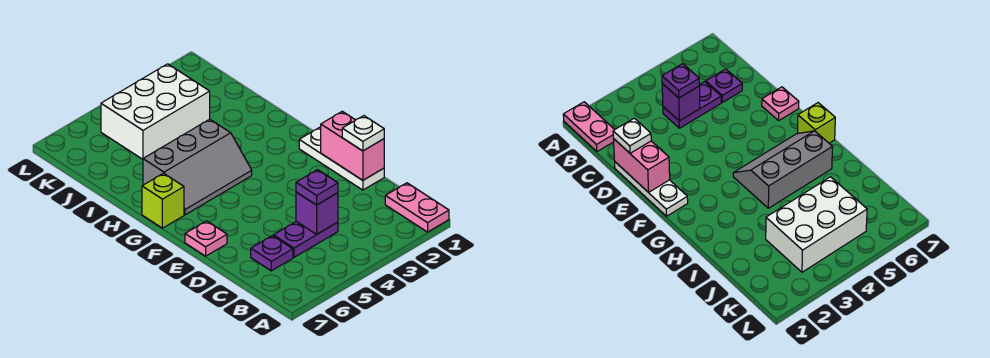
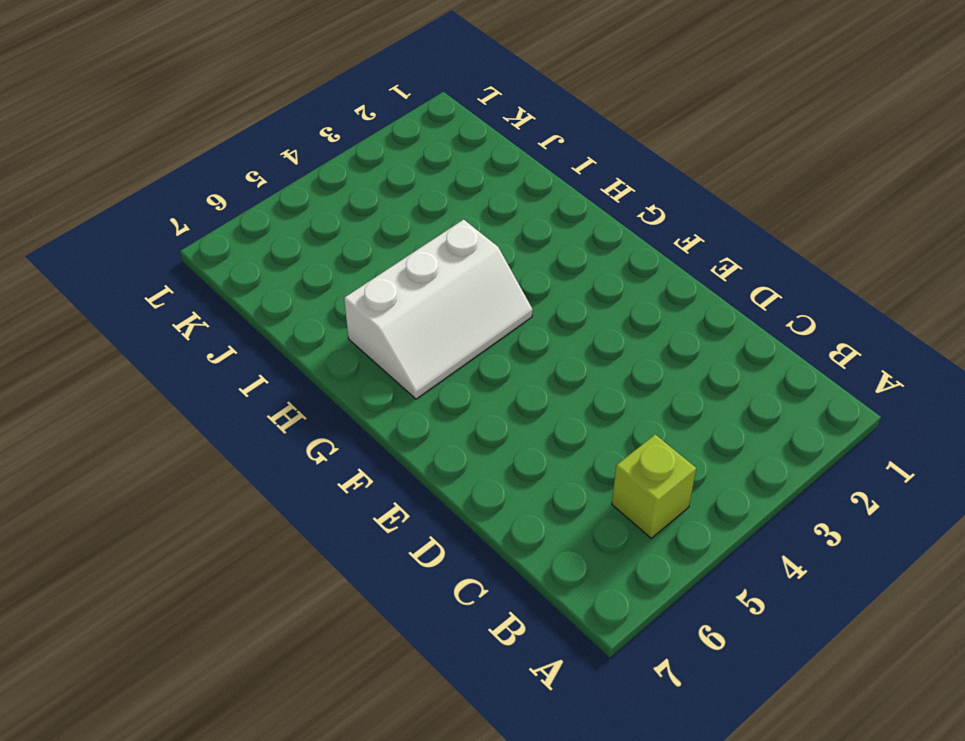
lime 1x1 brick [612,435,696,538] -> lime 1x1 brick moved to [142,173,184,228]
white 2x3 slope [344,220,533,399] -> grey 2x3 slope [143,119,252,215]
none -> pink 1x2 plate [385,183,449,232]
none -> purple 1x2 plate [273,222,338,257]
none -> purple 1x1 plate [251,236,293,271]

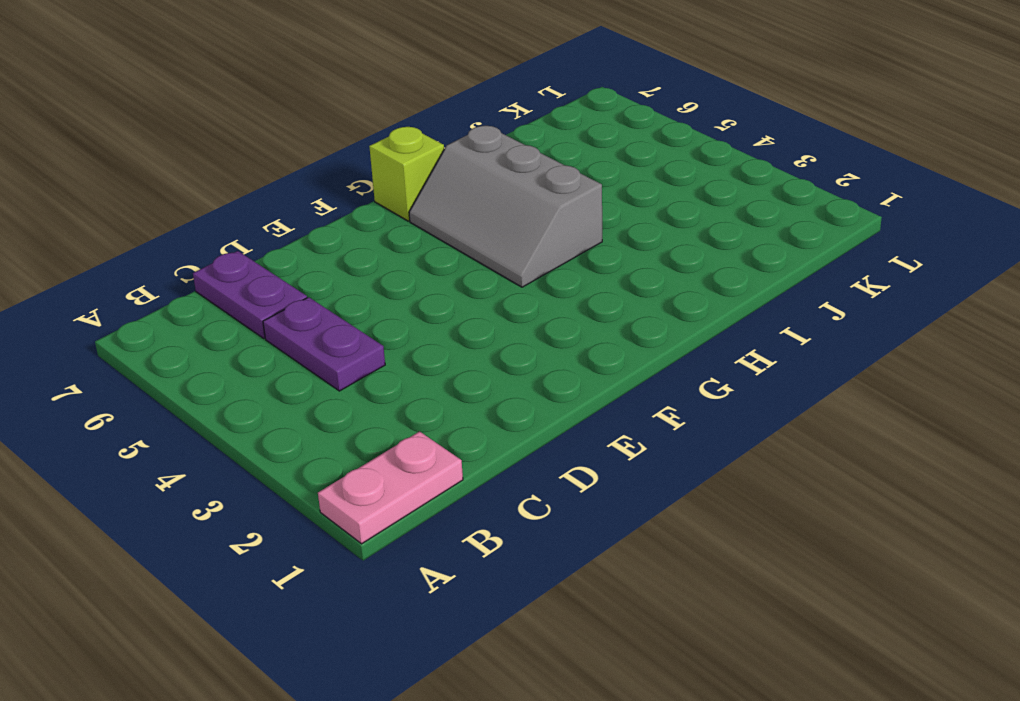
purple 1x2 plate [193,251,307,339] -> purple 1x1 plate [251,236,293,271]
none -> white 1x3 plate [299,127,384,190]
none -> pink 1x1 plate [185,221,227,256]
none -> white 2x3 brick [101,64,210,159]

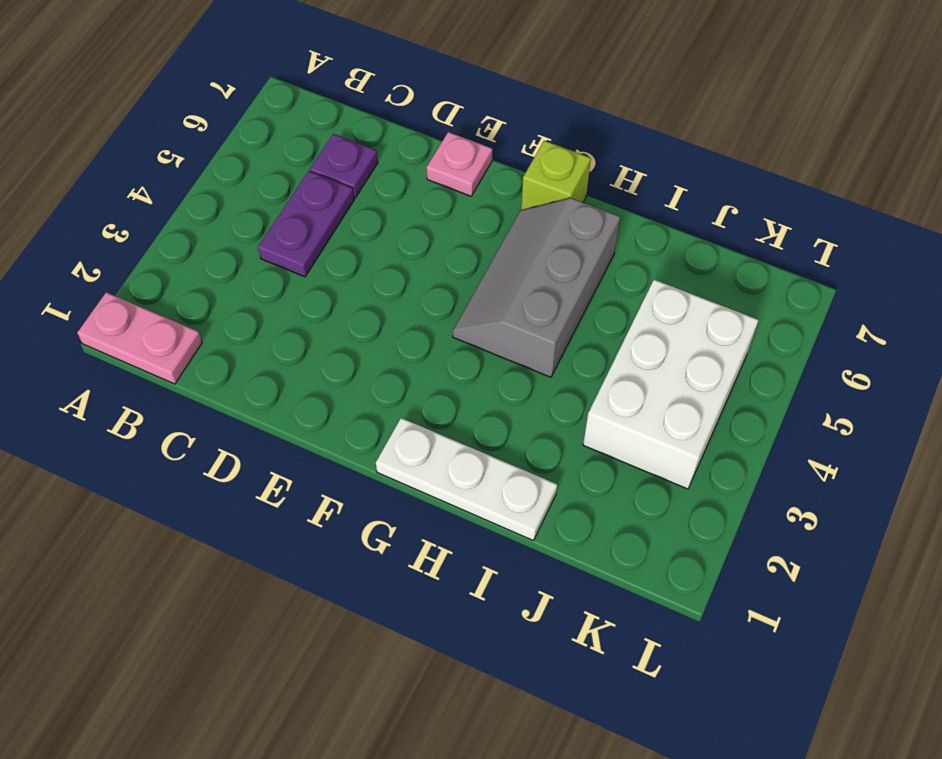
white 1x3 plate [376,418,557,540] -> white 1x3 plate moved to [299,127,384,190]
none -> purple 1x1 brick [296,192,338,234]
none -> pink 1x2 brick [321,111,384,180]
none -> purple 1x1 plate [296,170,338,205]

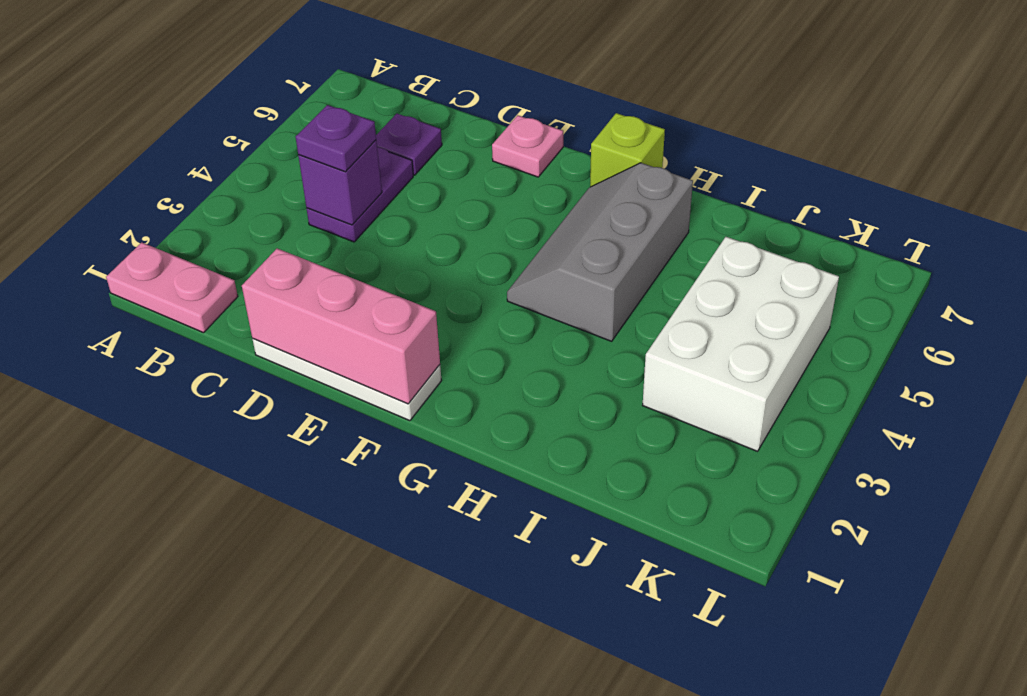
pink 1x3 brick [242,249,440,404] -> pink 1x2 brick [321,111,384,180]
none -> white 1x1 plate [342,116,384,151]

